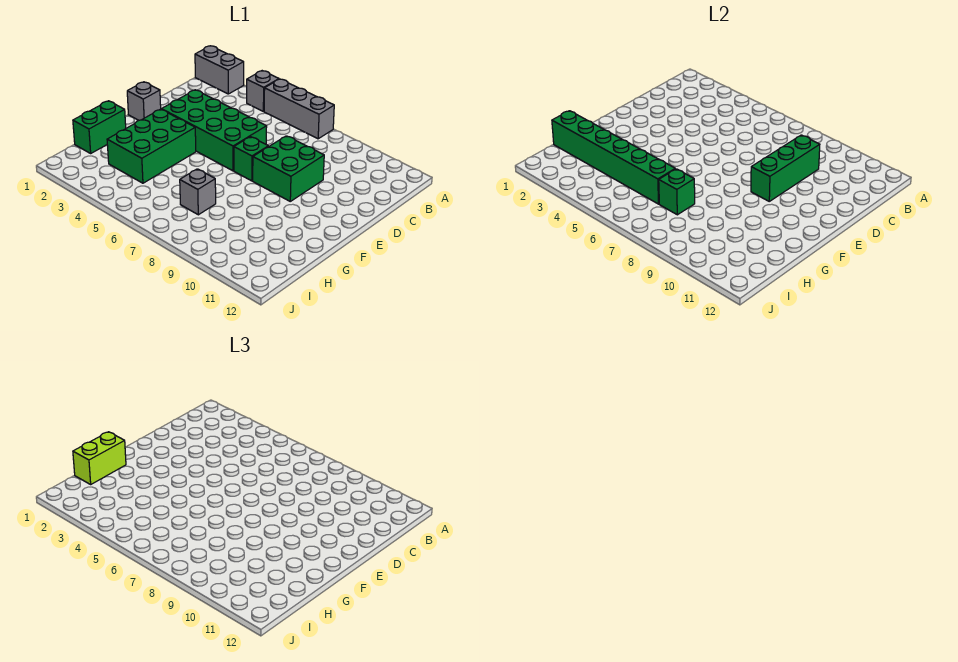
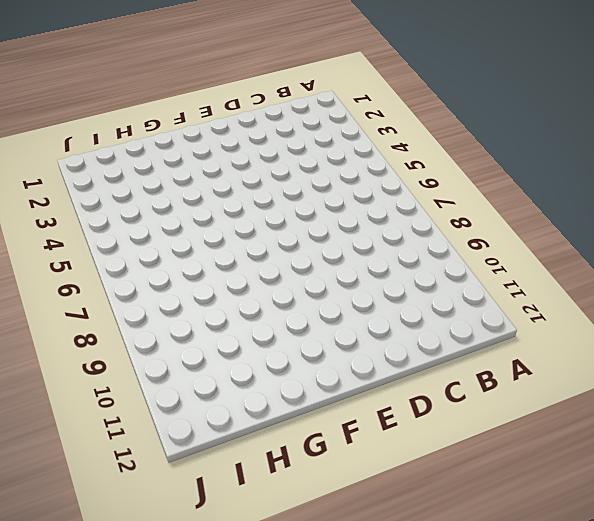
none -> grey 1x2 brick [195,46,244,94]
none -> grey 1x1 brick [246,71,279,111]
none -> grey 1x3 brick [264,79,334,139]

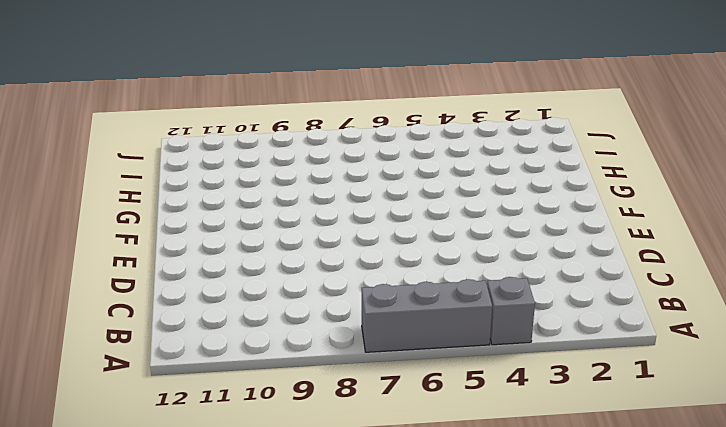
none -> grey 1x2 brick [195,46,244,94]
none -> green 2x4 brick [161,90,267,171]
none -> green 2x2 brick [253,136,324,201]

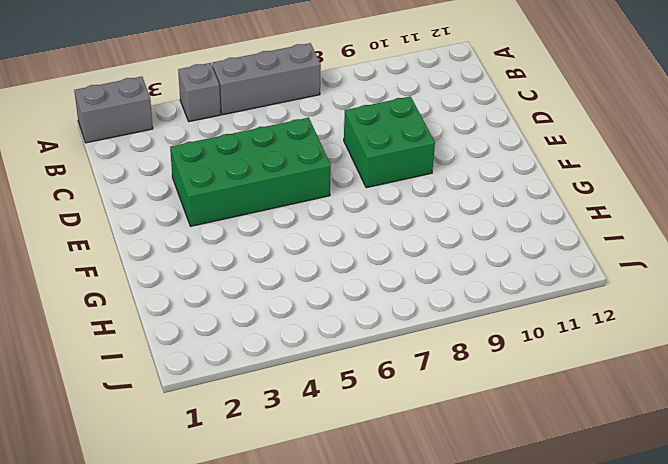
none -> grey 1x1 brick [127,82,161,120]
none -> green 1x1 brick [234,137,268,181]
none -> green 2x3 brick [107,109,196,183]

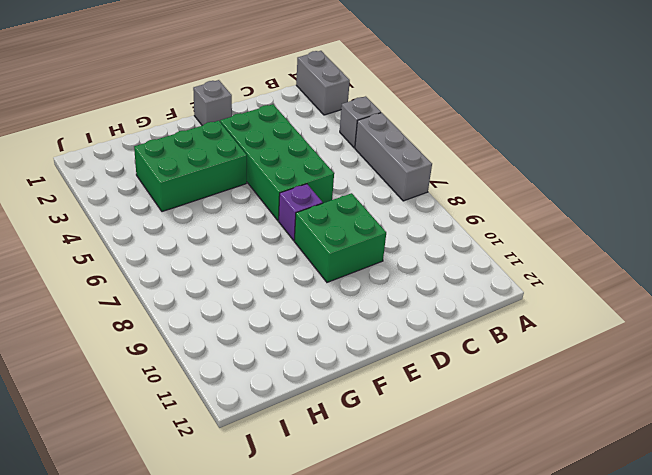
purple 1x1 brick [279,184,323,240] -> green 1x1 brick [234,137,268,181]
none -> green 1x2 brick [73,101,126,153]
none -> grey 1x1 brick [180,169,216,215]
none -> green 1x3 brick [751,135,820,201]

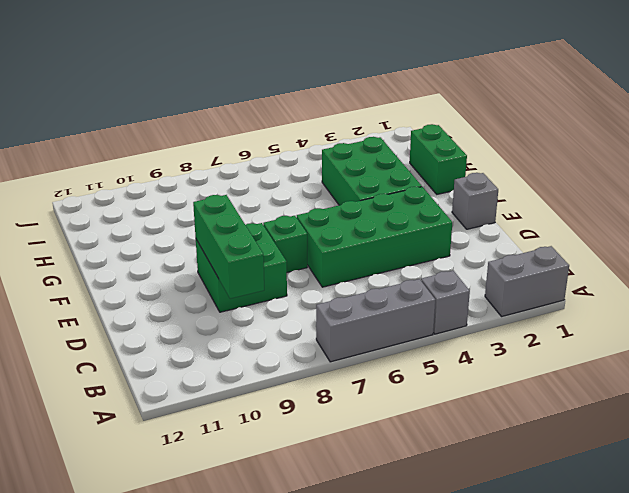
none -> grey 1x1 brick [180,169,216,215]
none -> green 1x6 brick [552,111,675,204]
none -> green 1x1 brick [659,169,695,215]

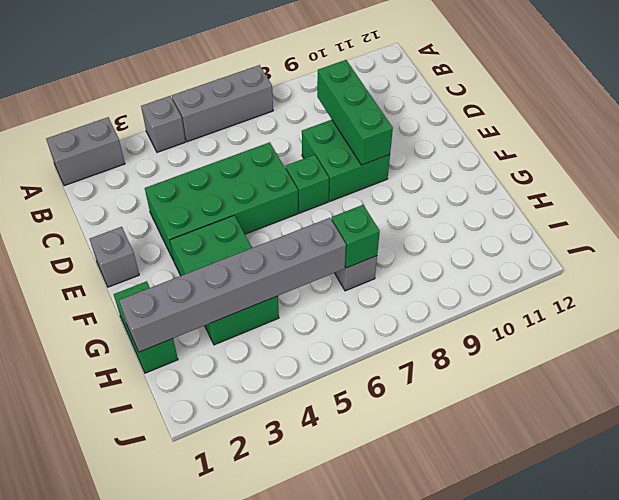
grey 1x6 brick [119,218,346,352] -> green 1x6 brick [552,111,675,204]
none -> lime 1x2 brick [73,432,126,484]

